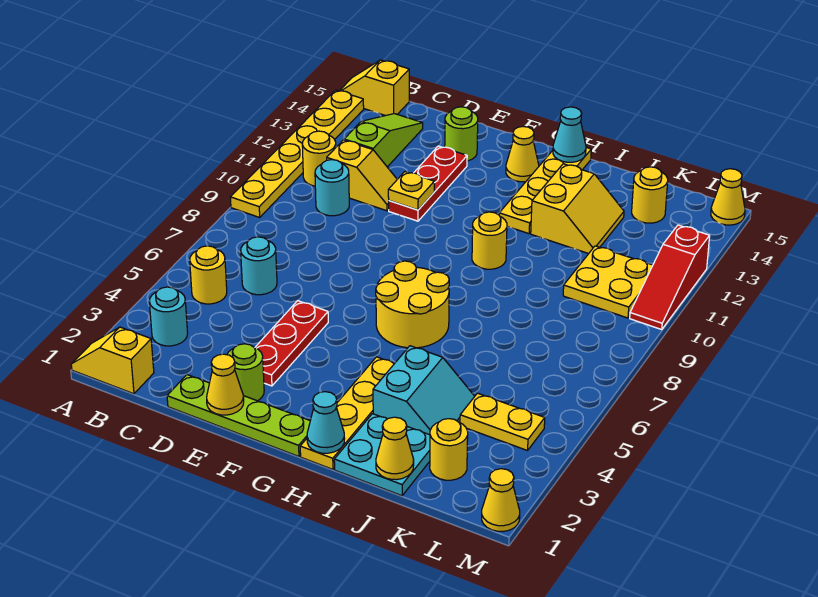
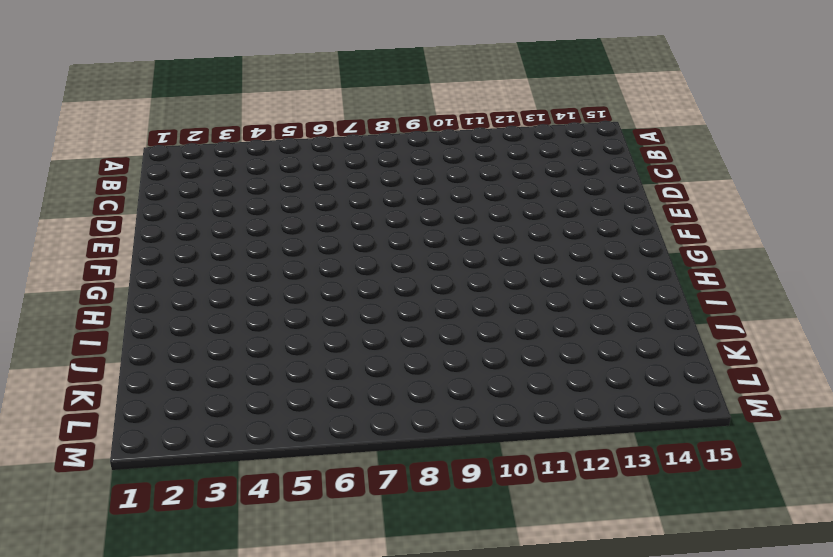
none -> yellow 1x2 slope [71,327,154,394]
none -> yellow 1x6 plate [230,90,364,217]
none -> yellow 1x2 slope [340,60,409,116]
none -> cyan 1x1 round brick [149,287,188,346]

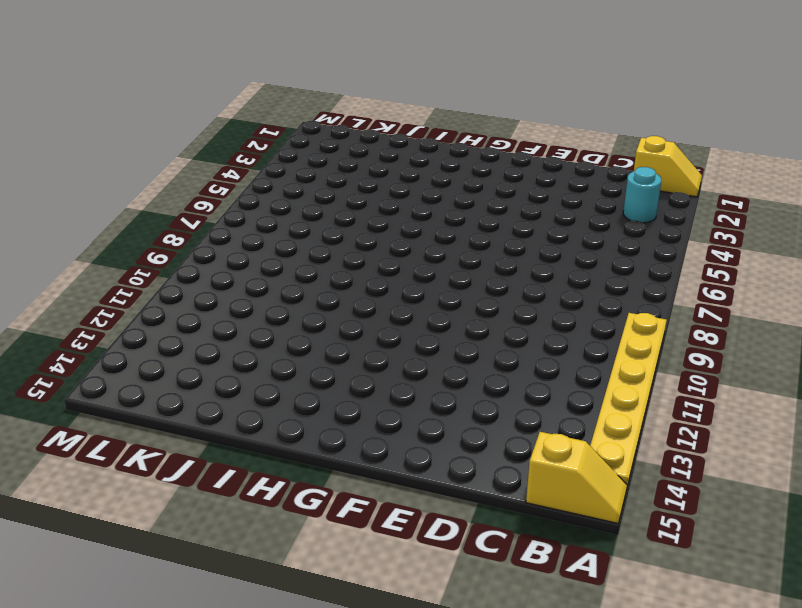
none -> yellow 1x1 round brick [190,246,227,304]
none -> yellow 1x1 round brick [302,131,336,186]
none -> cyan 1x1 round brick [241,237,277,295]
none -> cyan 1x1 round brick [315,160,349,216]

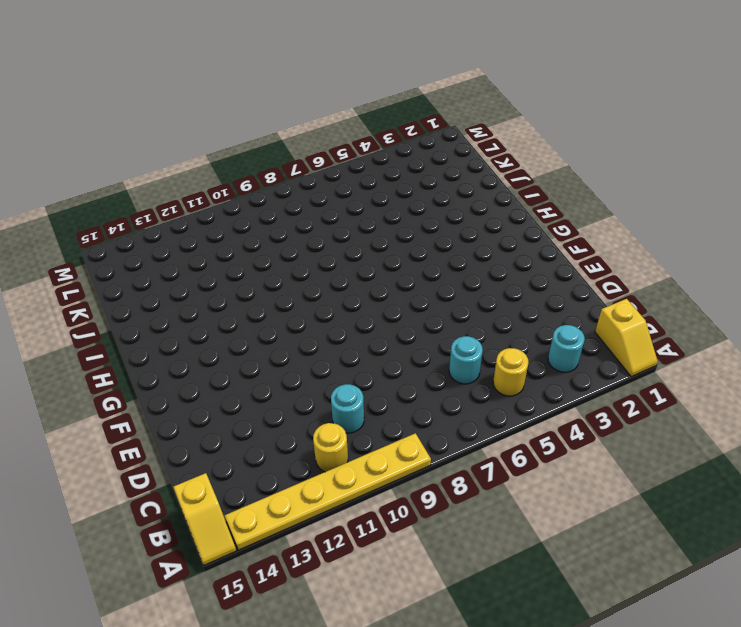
none -> yellow 1x2 slope [327,140,397,211]
none -> lime 1x3 slope [344,114,423,167]
none -> lime 1x4 plate [167,375,310,456]
none -> lime 1x1 round brick [227,344,264,401]

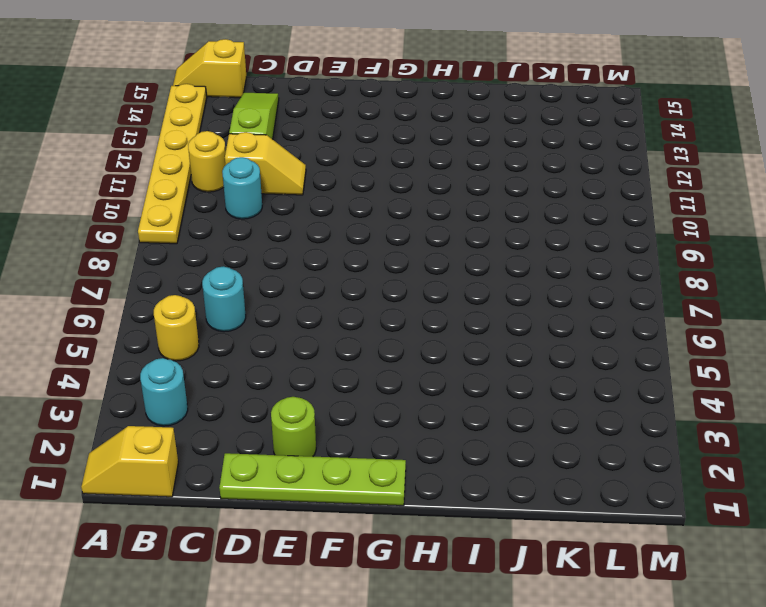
none -> red 1x3 plate [255,301,328,386]
none -> red 1x3 plate [389,146,467,221]
none -> lime 1x1 round brick [445,107,478,161]
none -> yellow 2x2 round brick [376,261,449,348]

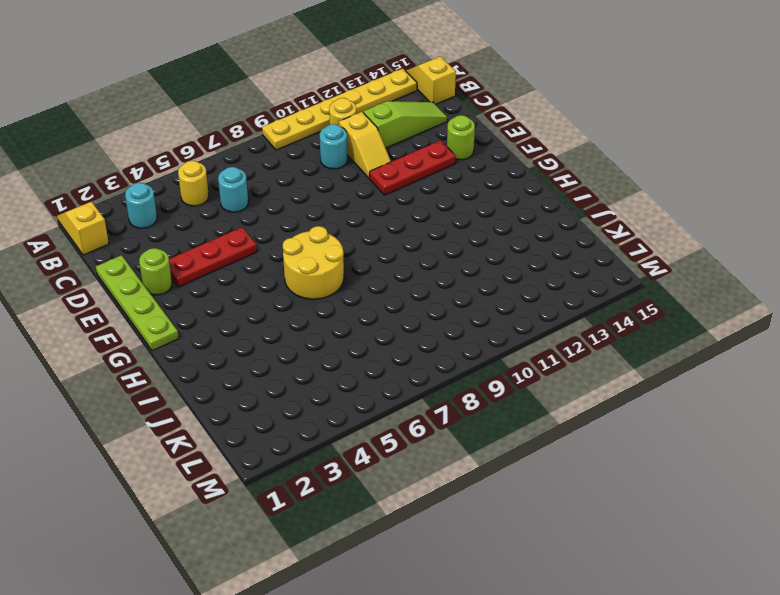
none -> yellow 1x1 cone [506,127,539,182]
none -> yellow 1x4 plate [300,357,395,469]
none -> yellow 1x1 round brick [472,212,507,269]
none -> yellow 1x4 plate [499,147,591,234]

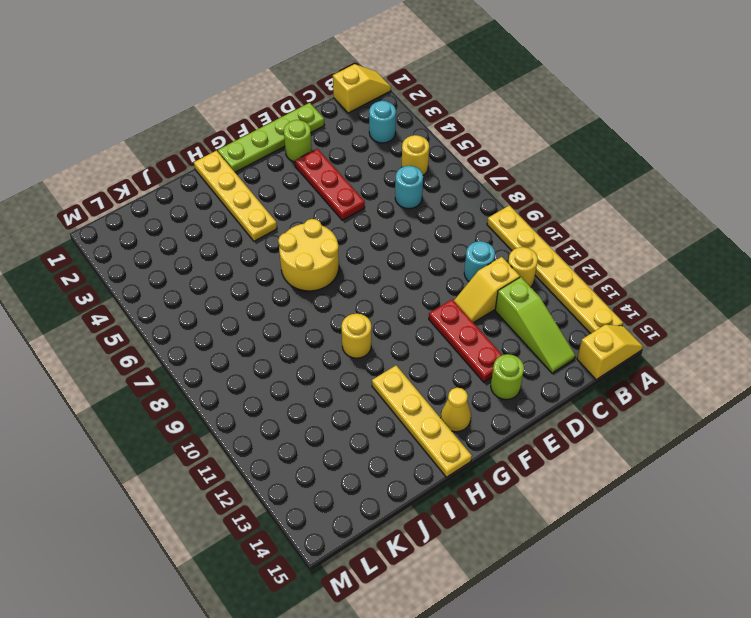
none -> cyan 2x2 plate [334,414,430,496]
none -> cyan 2x2 slope [373,346,475,435]
none -> yellow 2x2 slope [531,164,624,254]
none -> yellow 1x1 round brick [430,419,468,480]

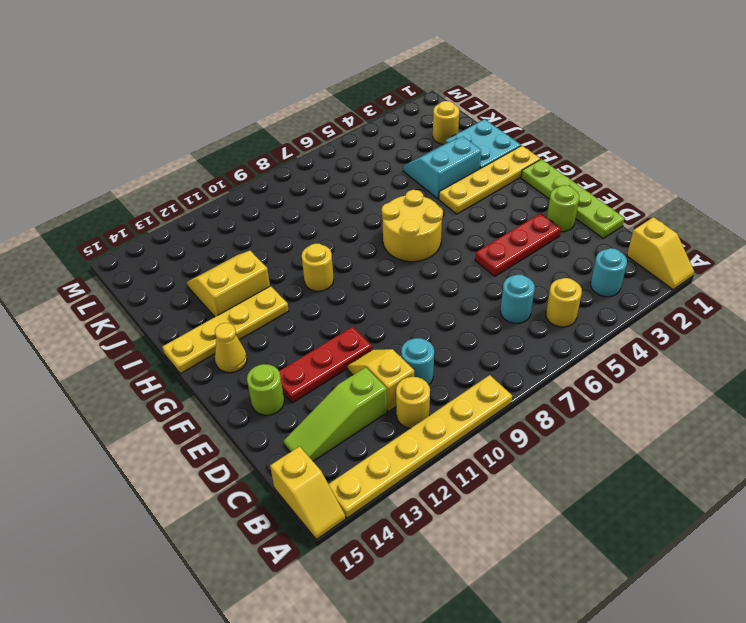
none -> yellow 1x2 plate [460,393,545,451]
none -> yellow 2x2 plate [563,246,653,318]
none -> yellow 1x1 round brick [632,167,668,223]
none -> yellow 1x1 cone [482,469,520,531]

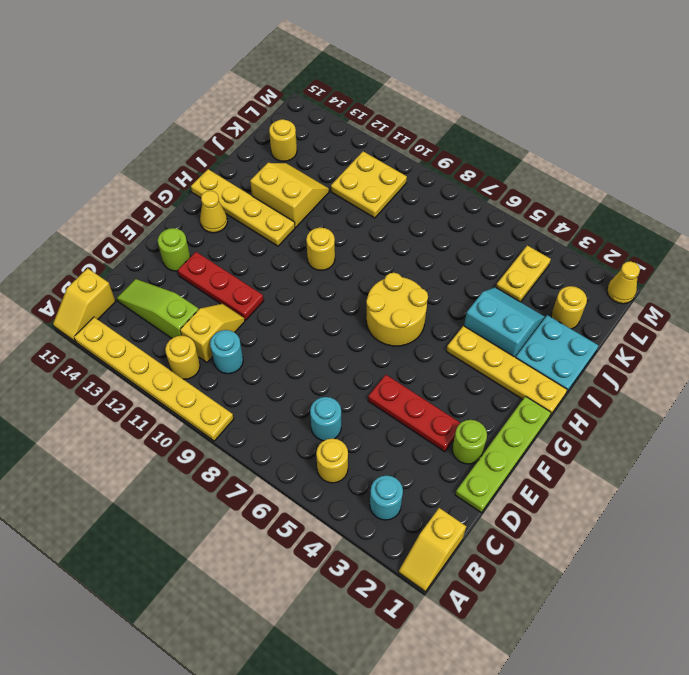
none -> red 1x3 slope [630,225,710,330]
none -> yellow 1x1 cone [711,169,745,225]
none -> yellow 1x1 cone [207,354,244,415]
none -> yellow 1x1 plate [388,172,434,210]

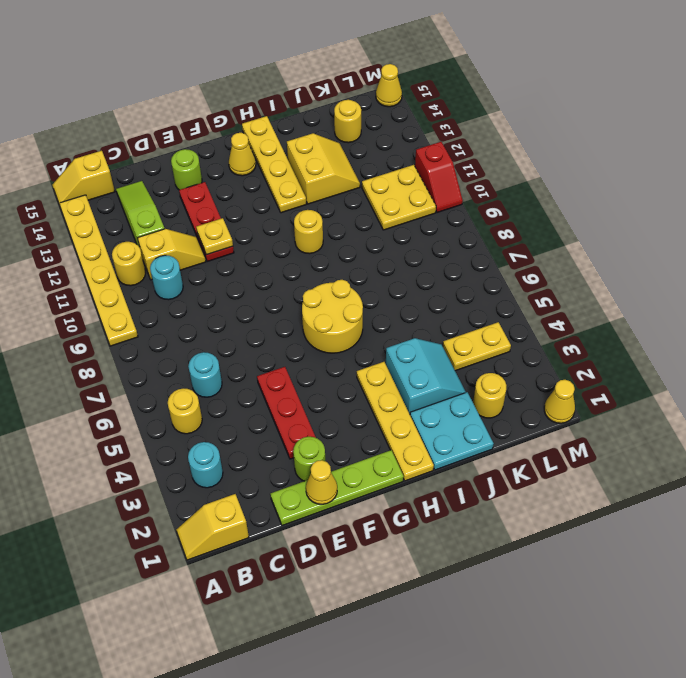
red 1x2 slope [415,142,463,213] -> red 1x3 slope [630,225,710,330]
none -> cyan 1x1 cone [307,392,345,453]
none -> cyan 1x1 cone [553,107,586,162]
none -> yellow 1x1 cone [376,417,414,480]

